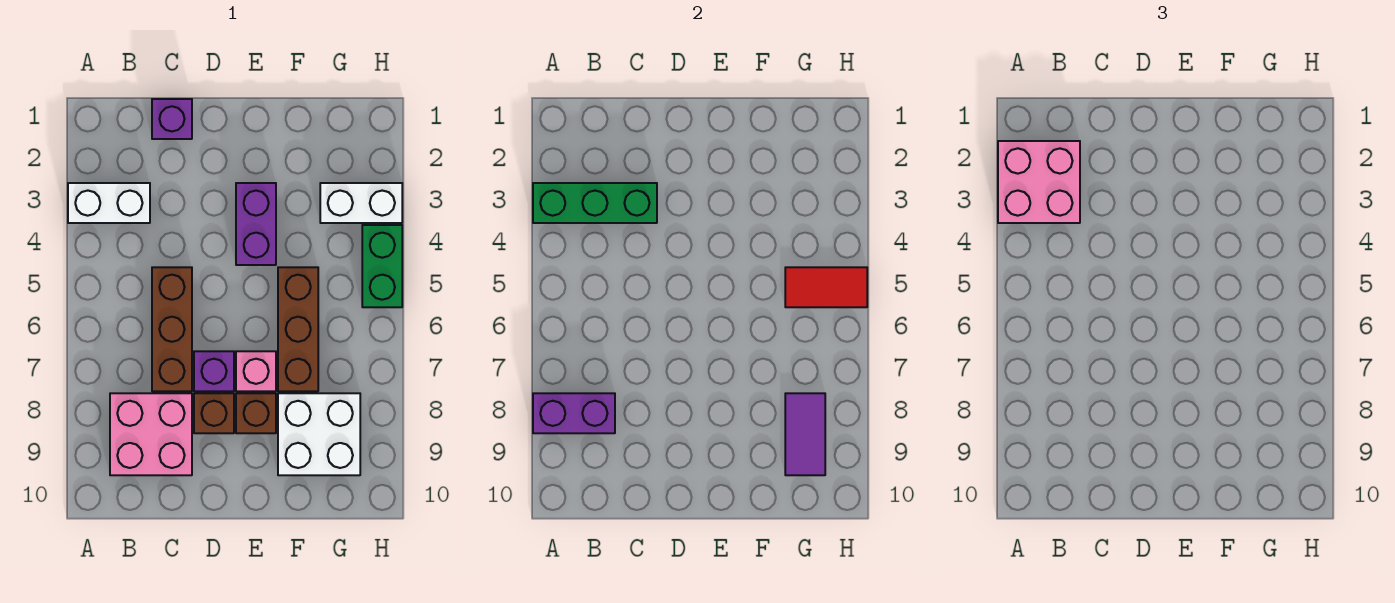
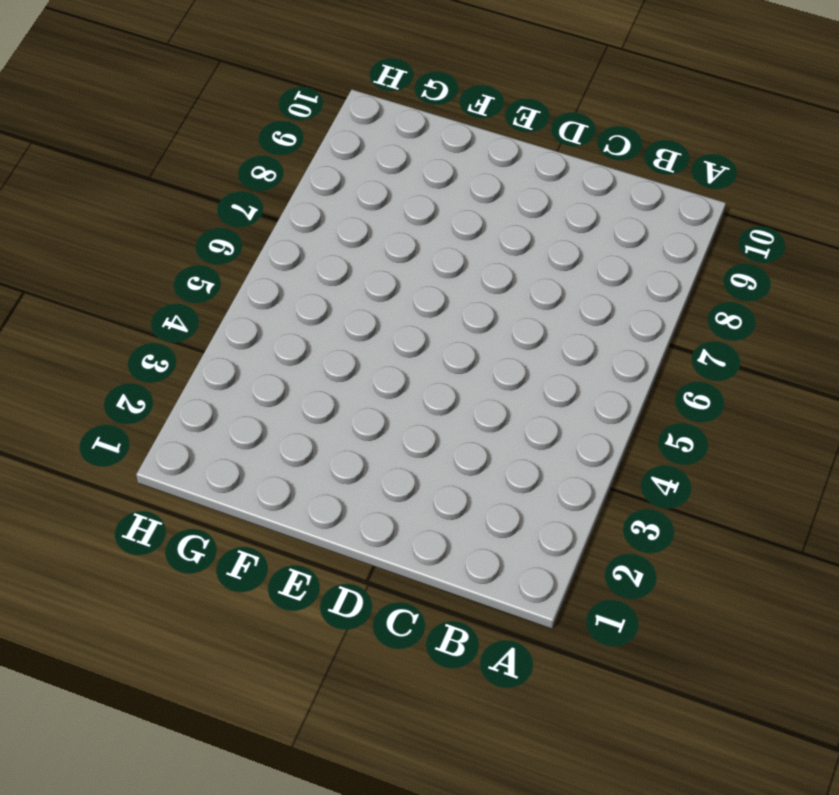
none -> white 1x2 brick [68,183,150,223]
none -> pink 2x2 brick [110,393,192,475]
none -> purple 1x1 brick [152,99,192,139]

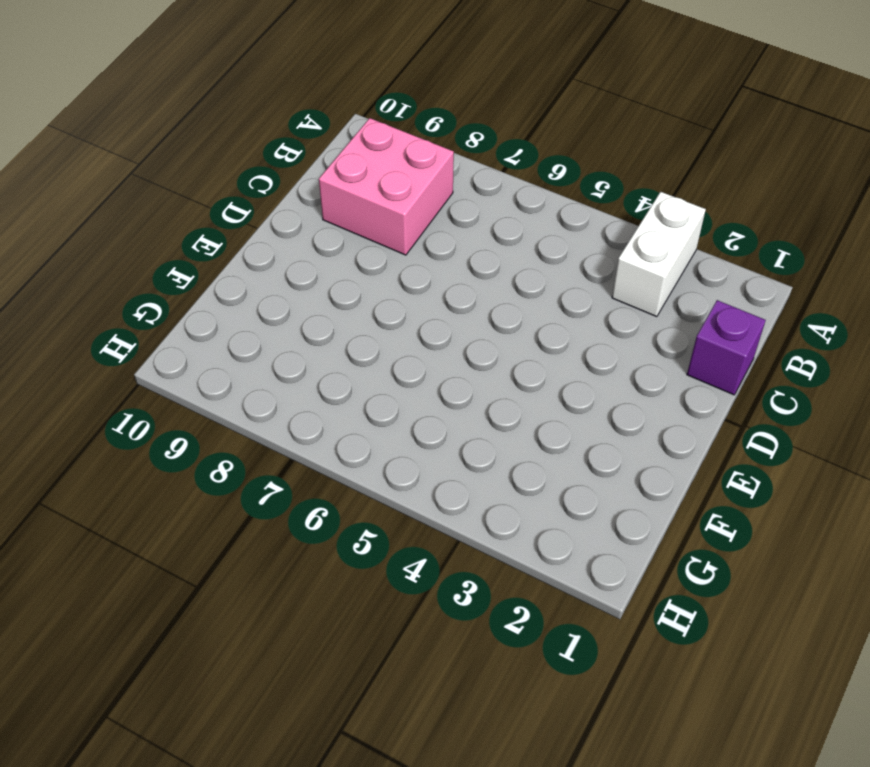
none -> brown 1x3 brick [152,267,192,391]
none -> purple 1x1 brick [194,351,234,391]
none -> brown 1x1 brick [194,393,234,433]

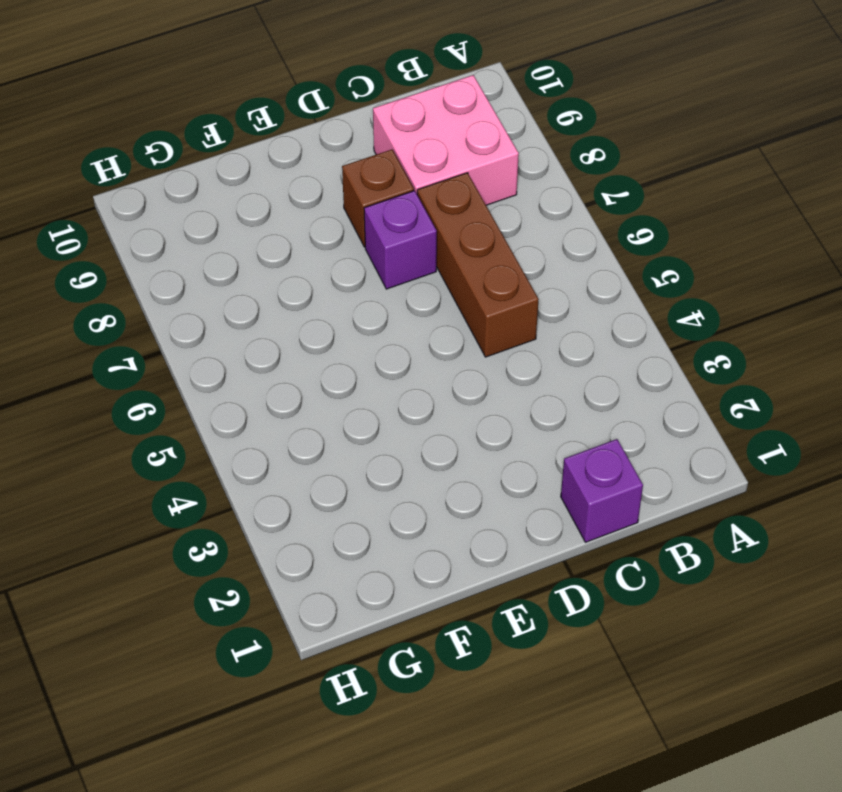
none -> white 1x2 brick [68,183,150,223]
none -> purple 1x2 brick [236,183,276,265]
none -> pink 1x1 brick [236,351,276,391]

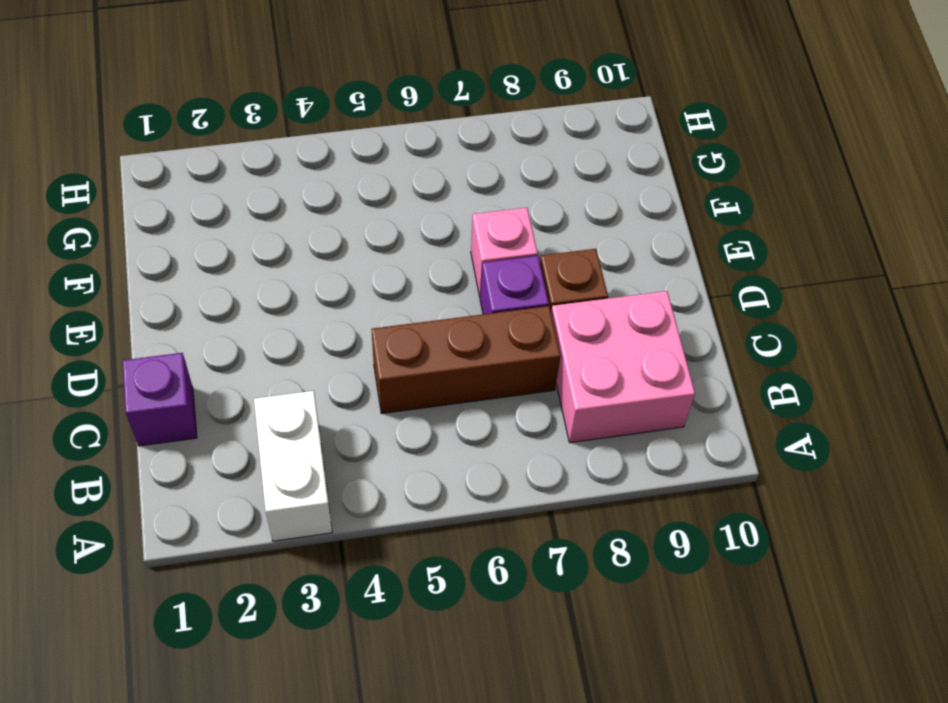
none -> purple 1x2 brick [236,183,276,265]
none -> brown 1x1 brick [236,393,276,433]
none -> brown 1x3 brick [278,267,318,391]

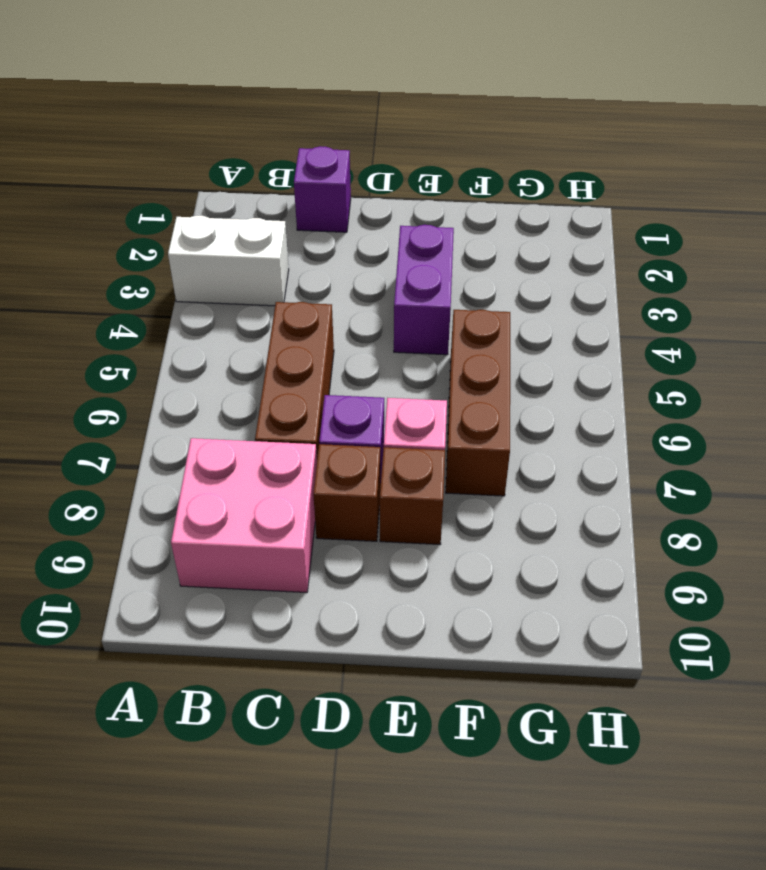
none -> white 2x2 brick [278,393,360,475]
none -> white 1x2 brick [320,183,402,223]
none -> green 1x2 brick [362,225,402,307]

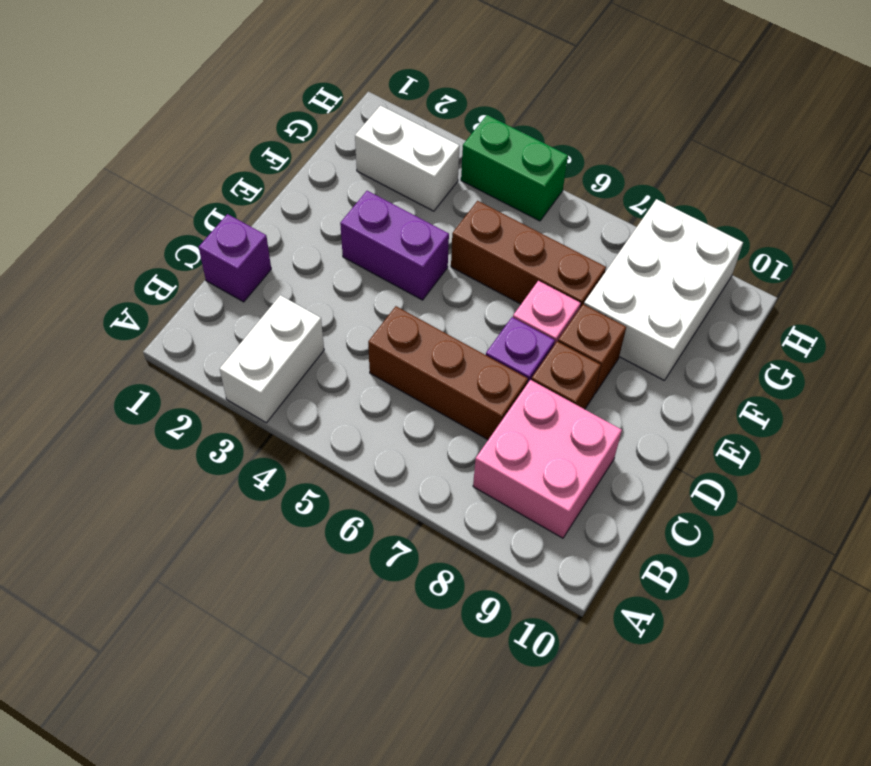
white 2x3 brick [584,199,743,381] -> white 2x2 brick [278,393,360,475]
white 1x2 brick [355,105,460,211] -> white 1x2 brick turned to [320,183,402,223]
none -> green 1x3 brick [533,183,657,223]
none -> purple 1x2 brick [533,393,615,433]
none -> red 1x2 tile [785,267,867,307]

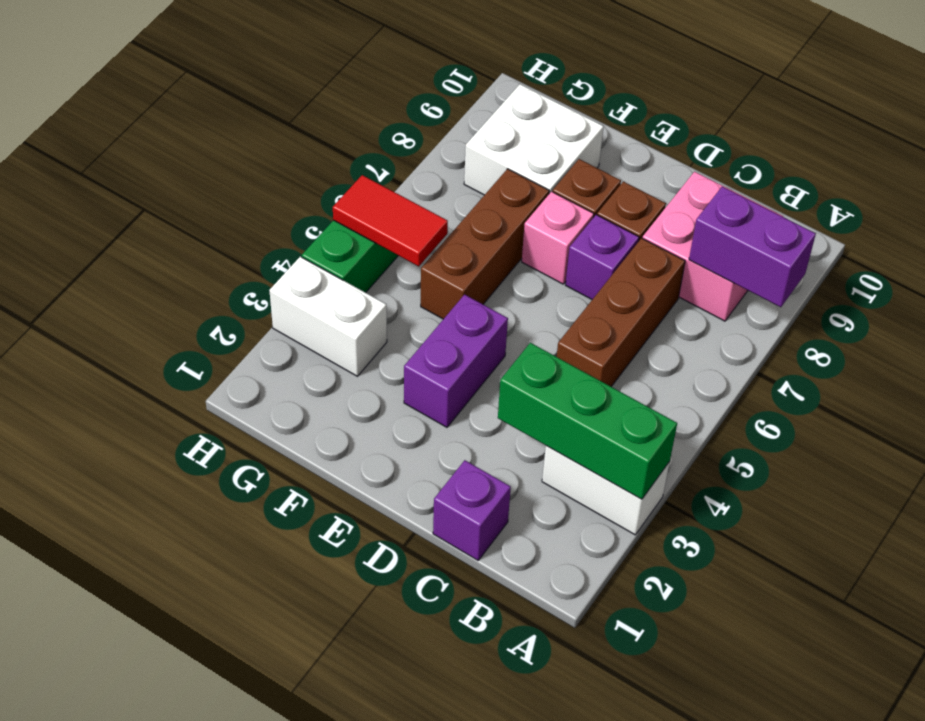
none -> purple 1x2 tile [785,393,825,475]
none -> pink 2x2 brick [998,141,1080,223]

